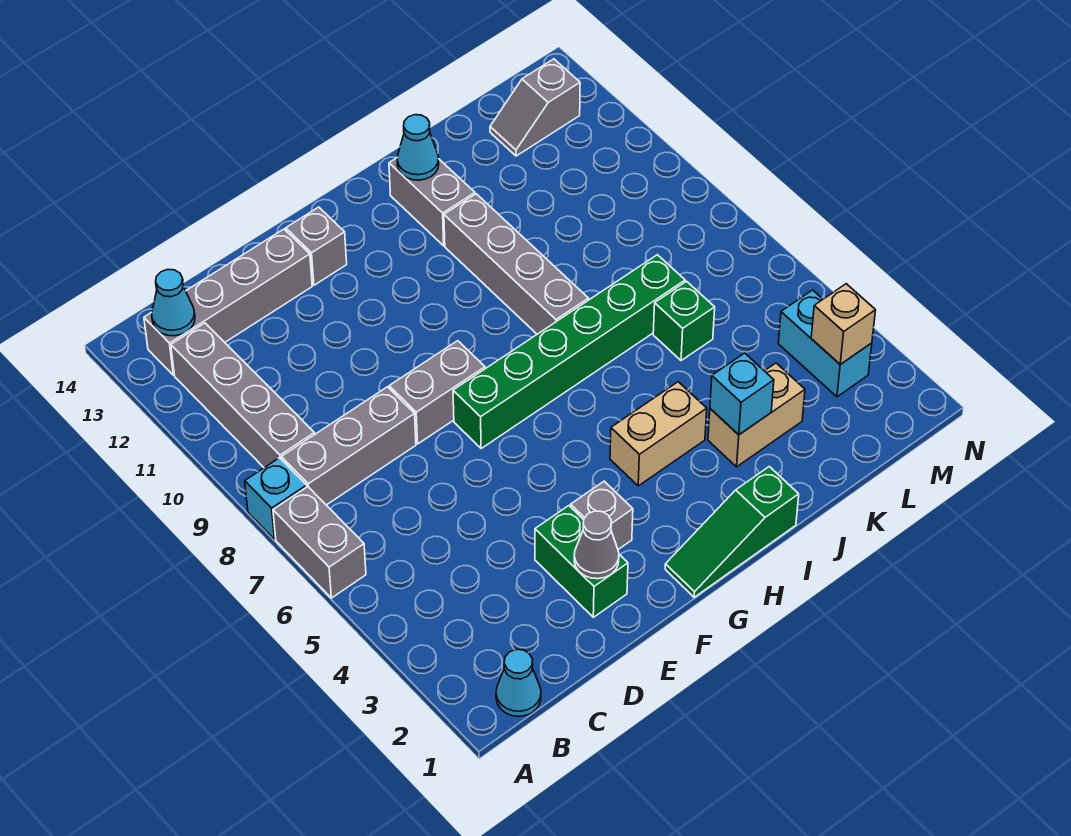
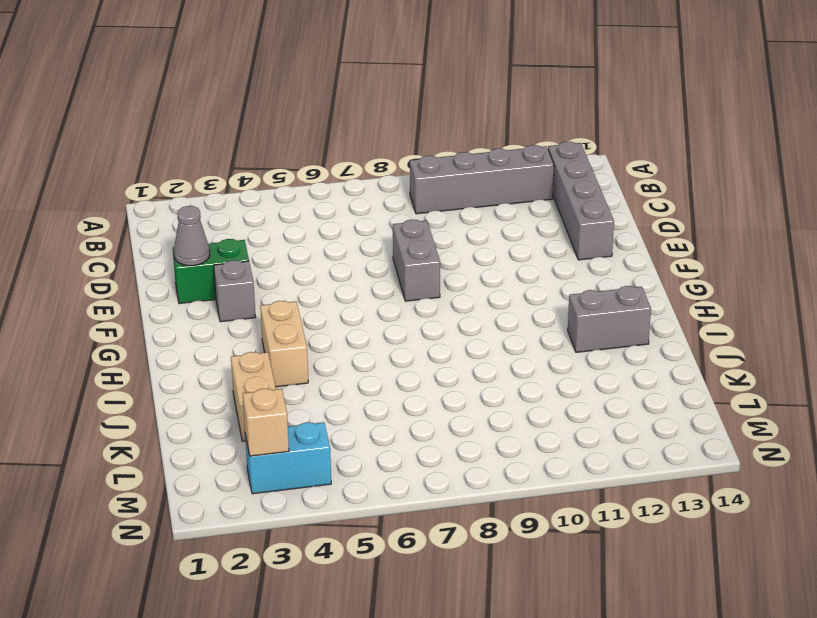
none -> grey 1x2 brick [273,487,366,598]
none -> cyan 1x1 brick [245,458,307,539]
none -> cyan 1x1 cone [496,650,541,716]

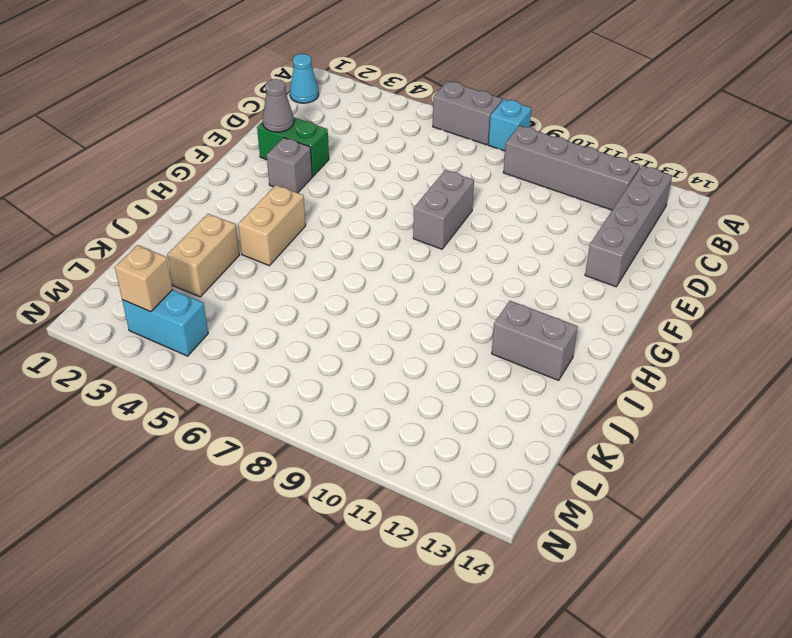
none -> grey 1x3 brick [281,387,416,505]
none -> green 1x6 brick [453,255,685,448]
none -> grey 1x1 brick [286,207,347,285]

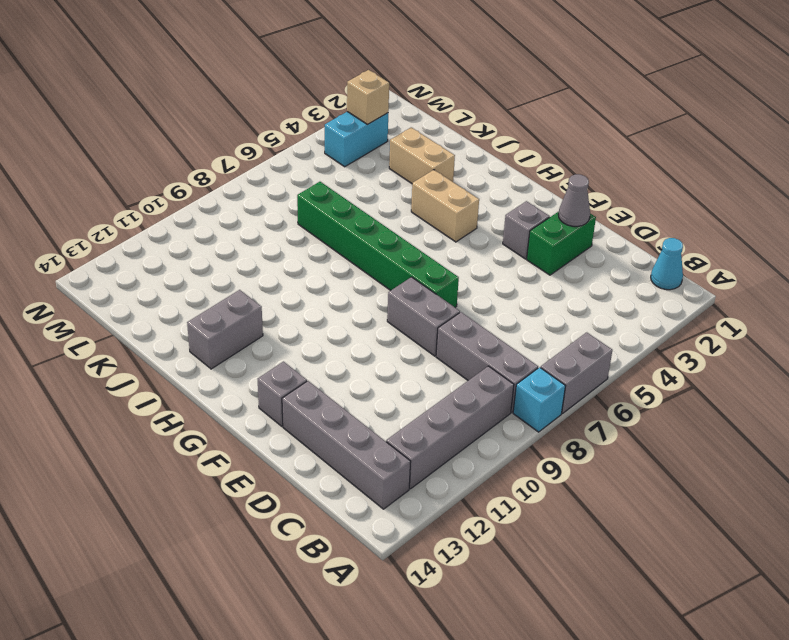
none -> green 1x3 slope [665,467,799,597]
none -> grey 1x4 brick [444,194,589,334]
none -> green 1x1 brick [653,281,715,361]

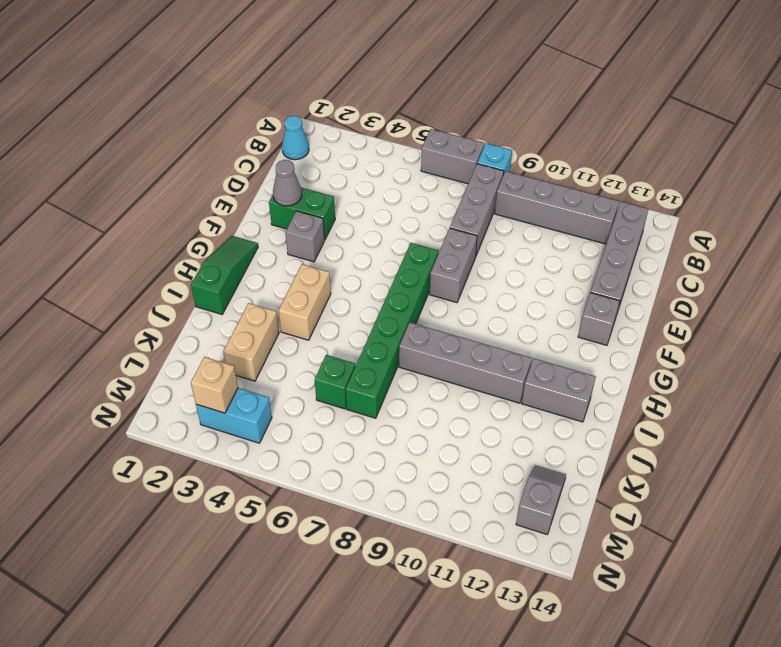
none -> cyan 1x1 cone [152,269,195,336]
none -> cyan 1x1 cone [397,115,439,180]
none -> cyan 1x1 brick [710,353,774,435]

